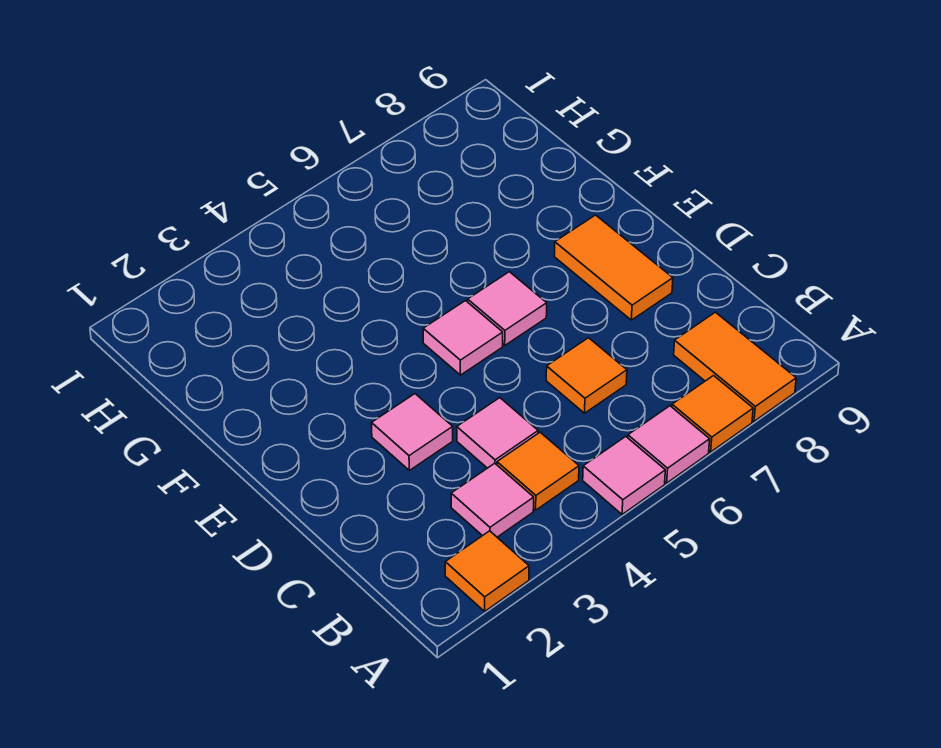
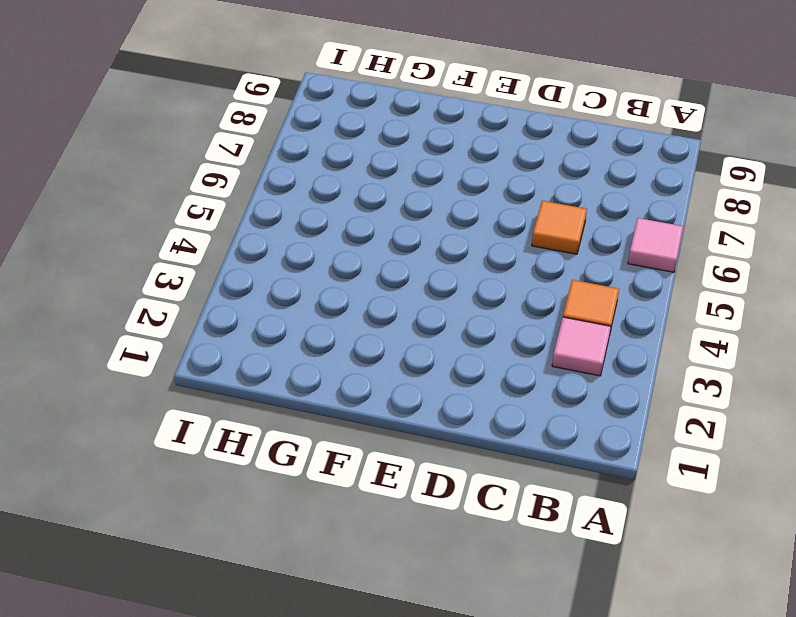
none -> orange 1x1 tile [445,531,529,611]
none -> pink 1x1 tile [583,437,665,514]
none -> orange 1x1 tile [672,376,753,452]

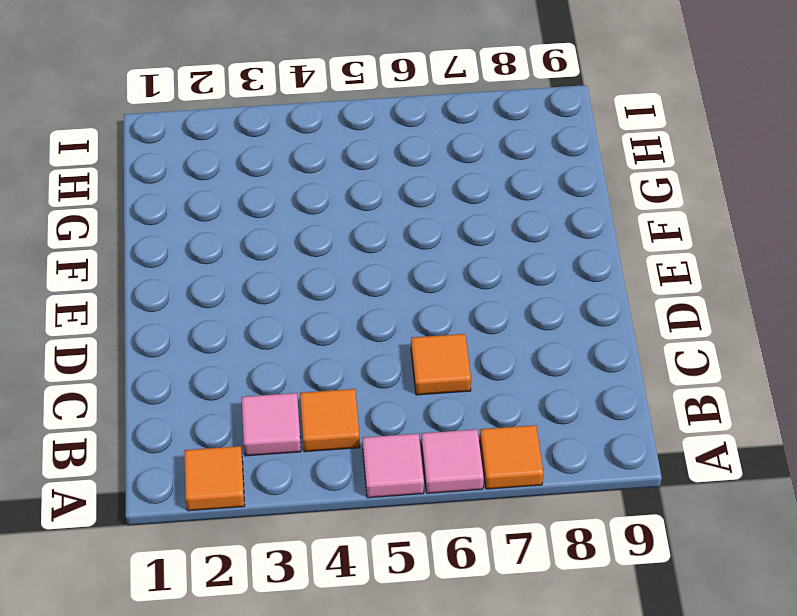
none -> orange 1x2 tile [674,312,796,421]
none -> pink 1x1 tile [457,398,538,468]
none -> pink 1x1 tile [372,394,453,470]

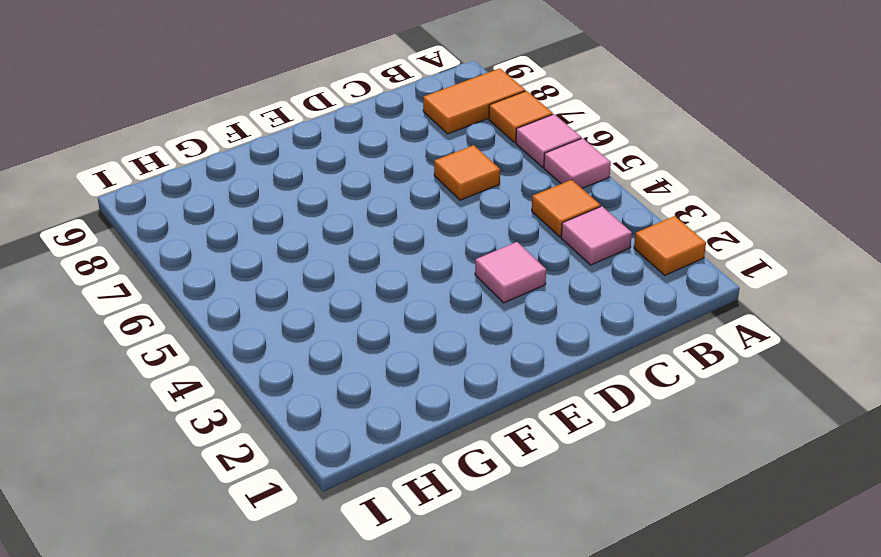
none -> pink 1x1 tile [457,398,538,468]
none -> orange 1x2 tile [554,215,673,320]
none -> pink 1x1 tile [423,301,503,375]

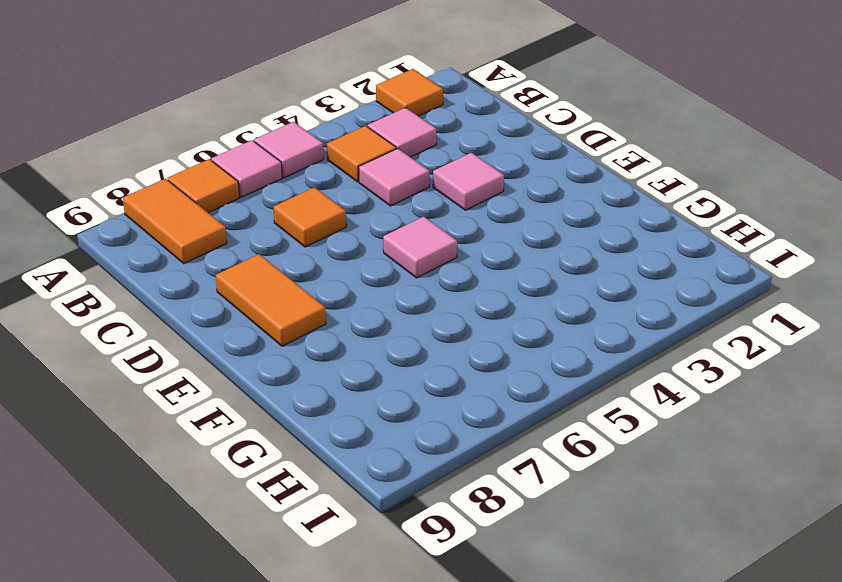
none -> pink 1x1 tile [468,272,547,345]

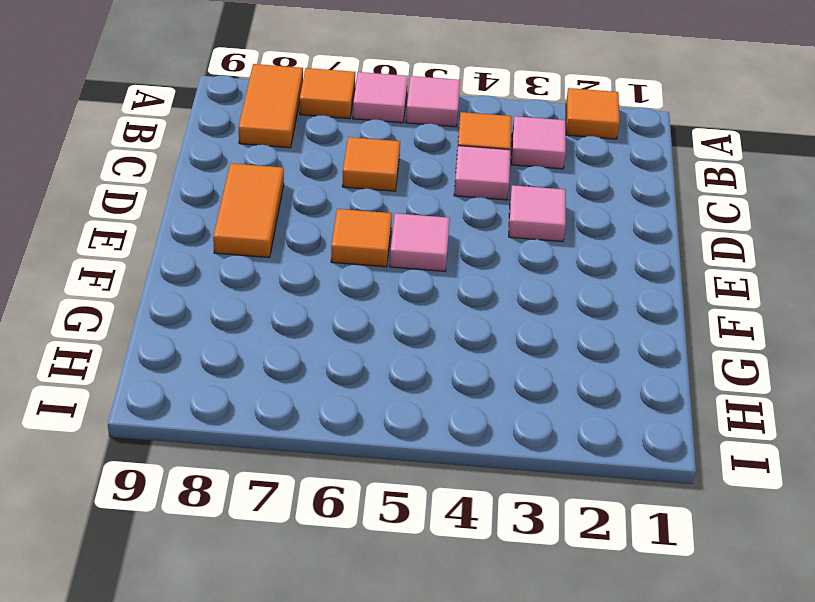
orange 1x1 tile [331,209,392,267] -> pink 1x1 tile [468,272,547,345]

